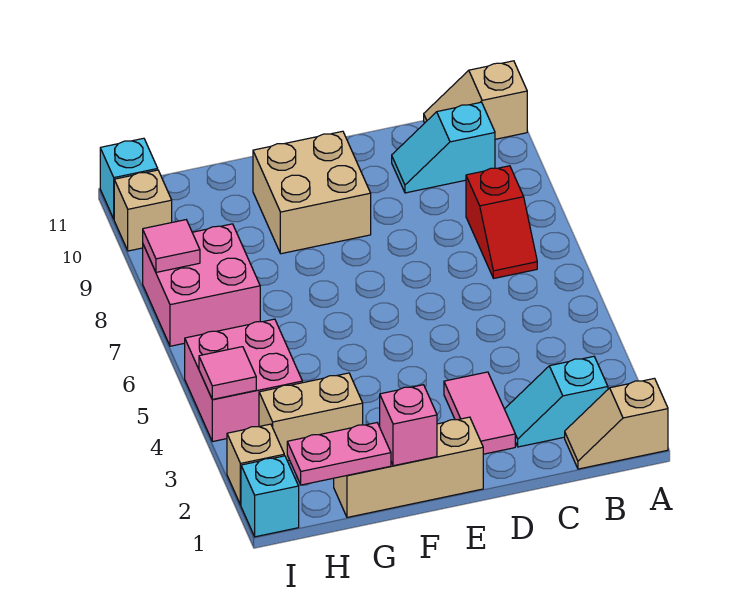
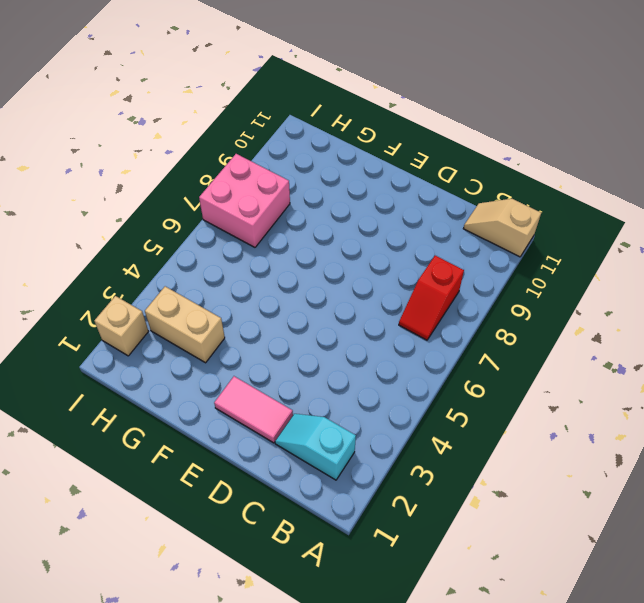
pink 1x2 tile [214,376,293,443] -> pink 1x2 tile turned to [444,372,515,454]
none -> tan 1x2 slope [565,378,668,469]
none -> cyan 1x2 slope [392,102,495,193]
none -> tan 1x3 brick [334,417,483,517]

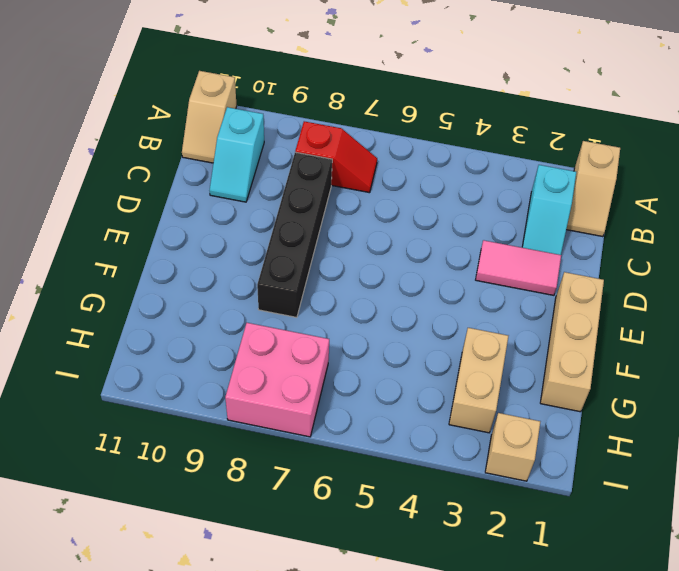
black 1x4 brick [257,152,332,317] -> none
none -> tan 2x2 brick [253,131,371,254]
none -> pink 2x2 brick [185,319,302,442]
none -> cyan 1x1 brick [241,456,299,537]

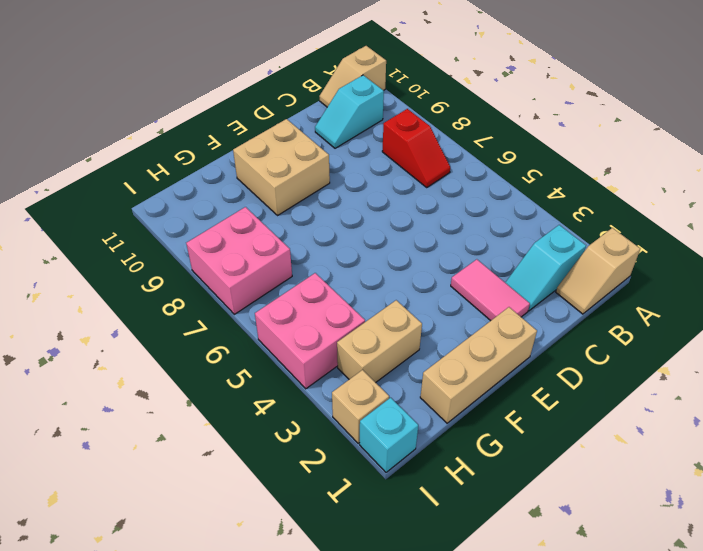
none -> tan 1x1 brick [114,170,172,251]
none -> cyan 1x1 brick [100,138,158,219]
none -> pink 1x1 brick [380,385,437,466]

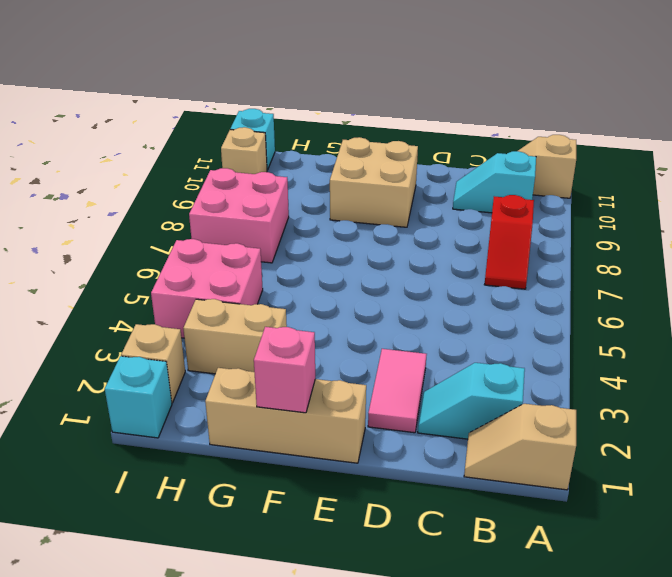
none -> pink 1x2 plate [287,423,391,485]
none -> pink 1x1 tile [199,347,256,399]
none -> pink 1x1 tile [143,220,200,272]

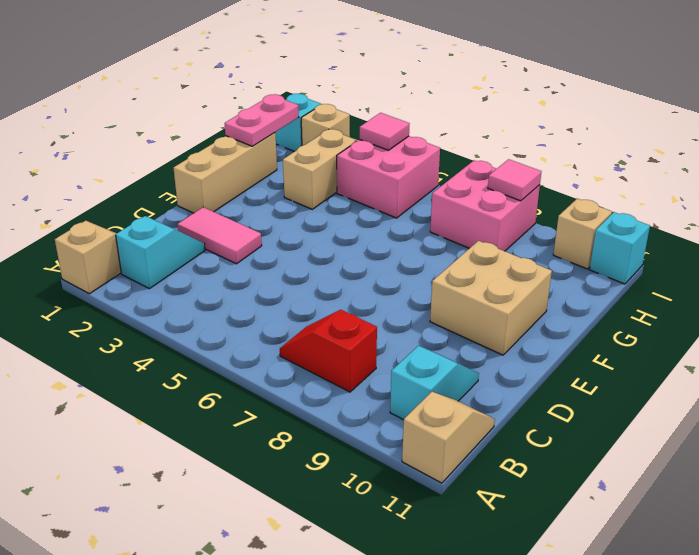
none -> pink 1x1 brick [380,385,437,466]

